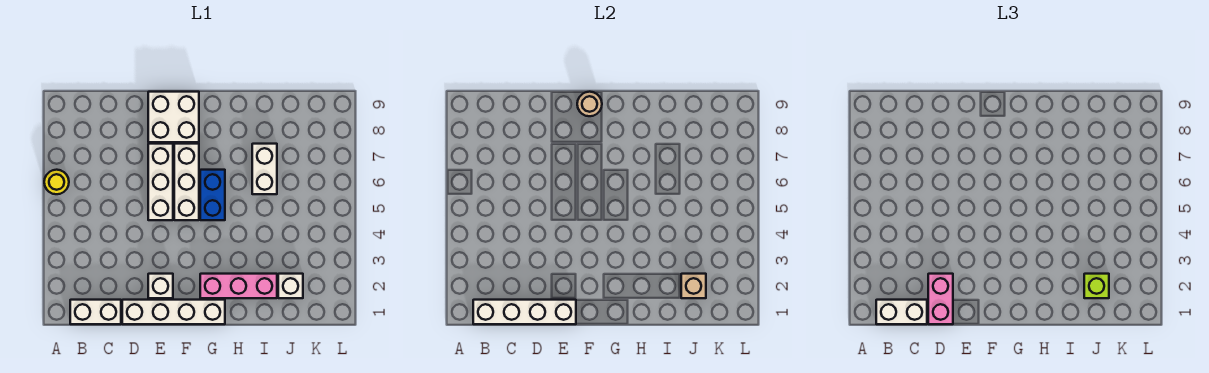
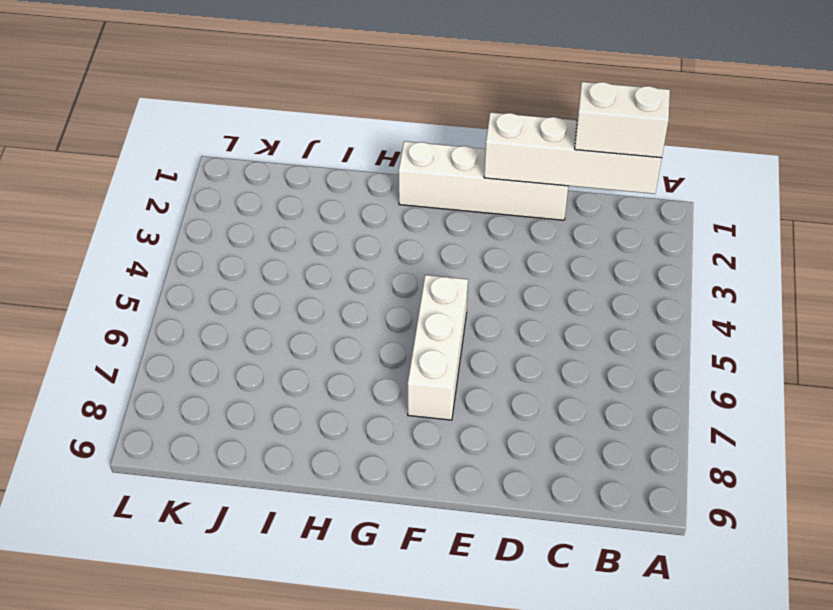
none -> yellow 1x1 round brick [44,170,69,194]
none -> white 1x2 brick [70,300,121,324]
none -> white 1x1 brick [148,274,173,298]

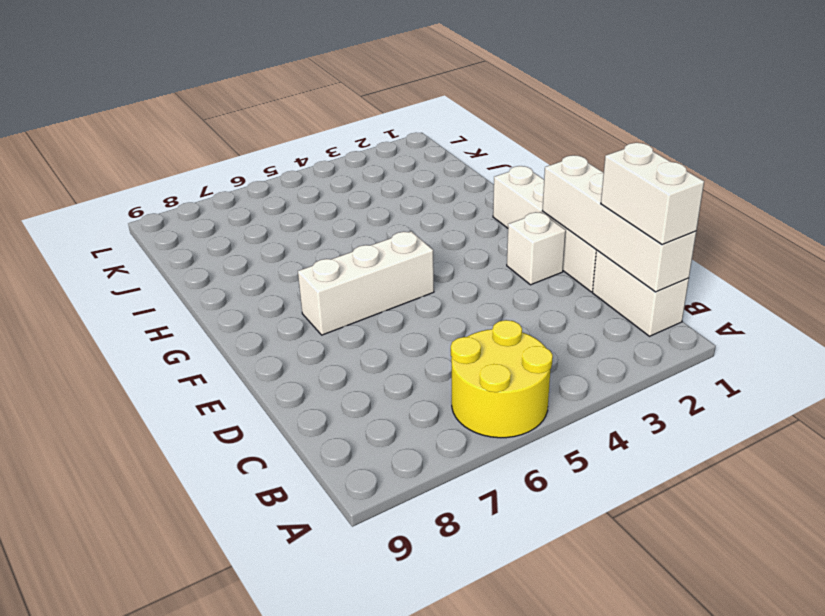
yellow 2x2 round brick [451,320,553,438] -> yellow 1x1 round brick [44,170,69,194]
none -> white 1x3 brick [148,144,173,220]
none -> white 2x2 brick [148,92,199,142]
none -> pink 1x3 brick [200,274,277,298]

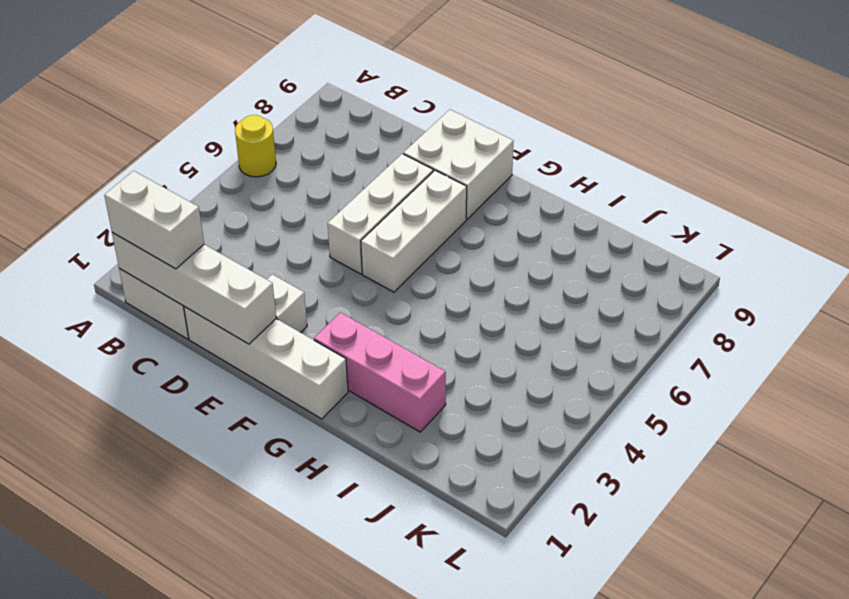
none -> blue 1x2 brick [200,170,225,220]
none -> white 1x2 brick [252,144,277,194]
none -> white 1x1 brick [278,274,303,298]

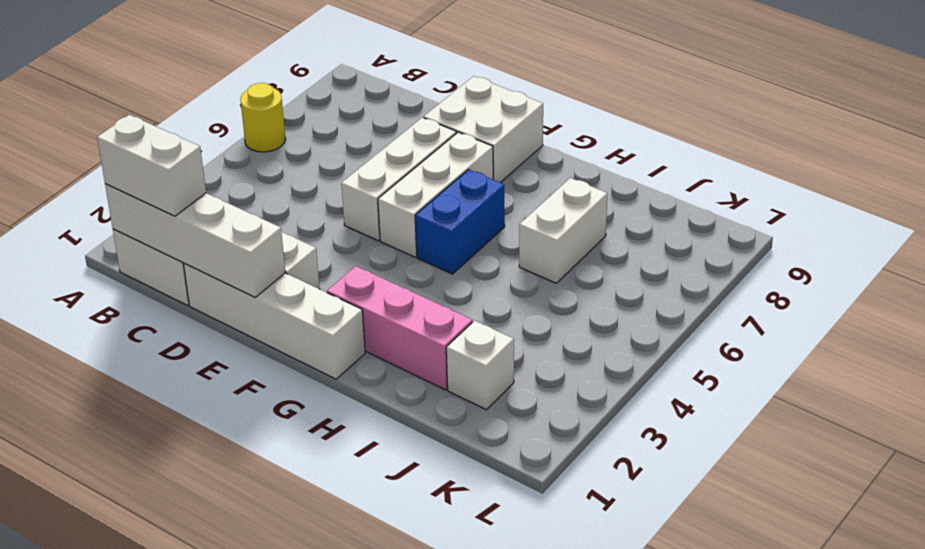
none -> tan 1x1 round brick [577,92,602,116]
none -> tan 1x1 brick [681,274,706,298]
none -> pink 1x2 brick [928,274,953,324]

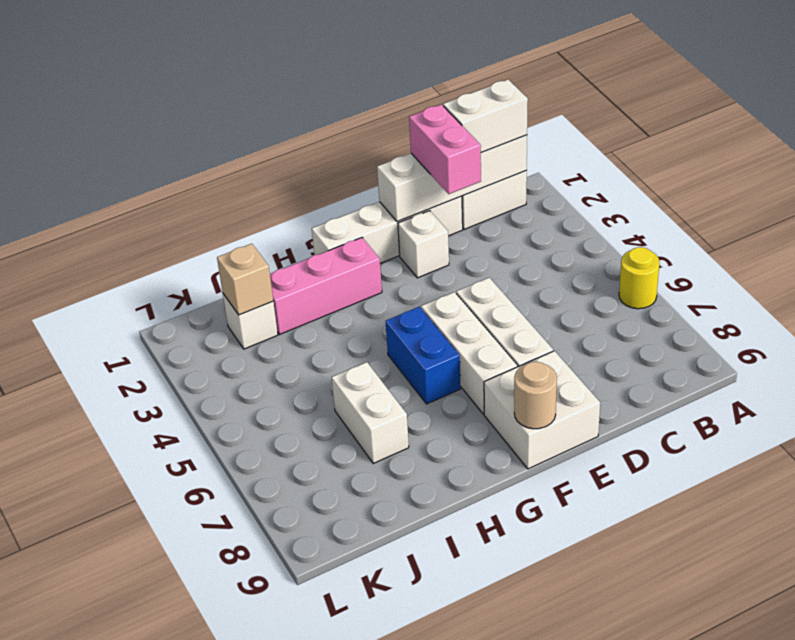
none -> lime 1x1 brick [1084,274,1109,298]

